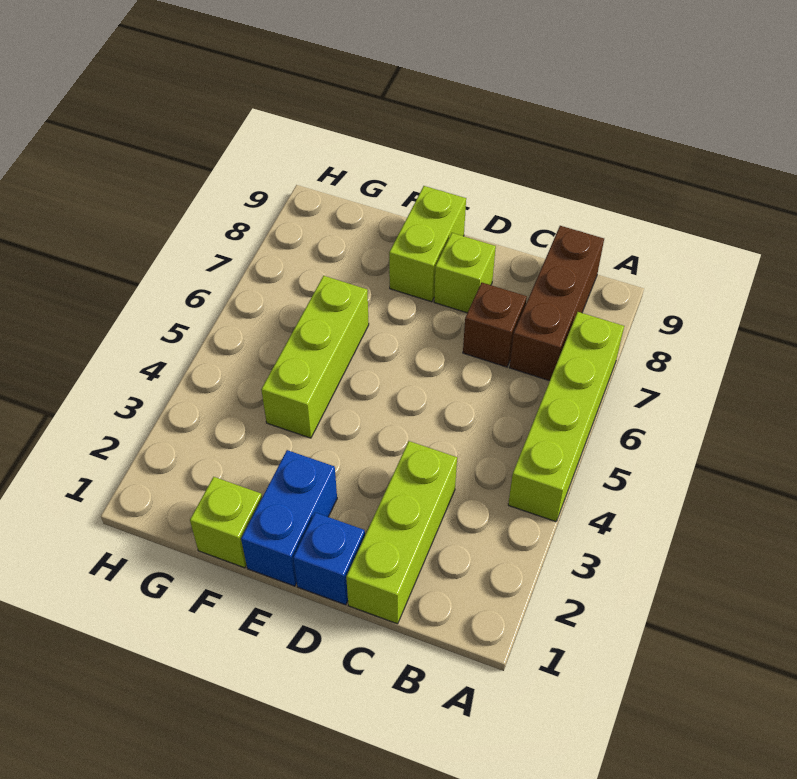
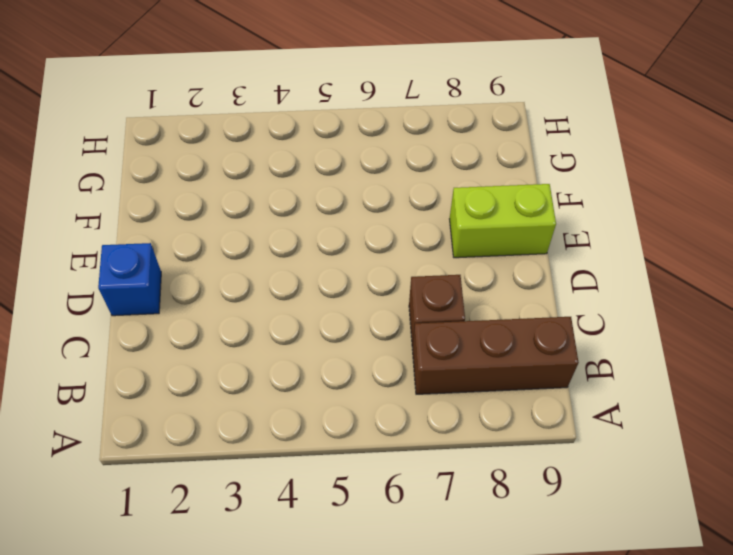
none -> lime 1x4 brick [508,312,624,522]
none -> lime 1x3 brick [346,441,457,624]

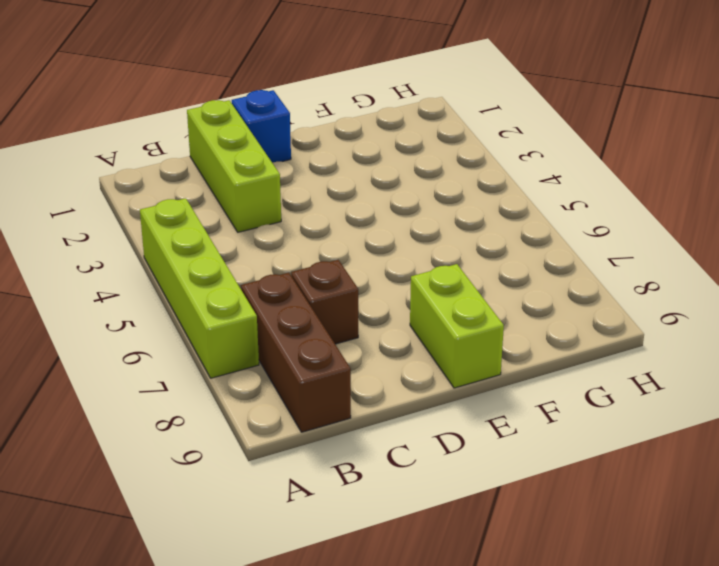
none -> lime 1x1 brick [434,233,496,313]
none -> blue 1x2 brick [241,450,337,586]

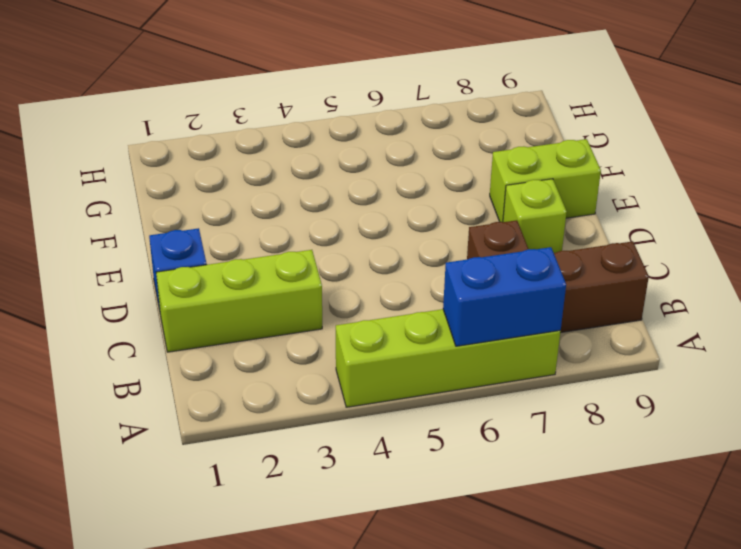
blue 1x2 brick [443,247,566,346] -> blue 1x2 brick moved to [241,450,337,586]
none -> lime 1x1 brick [190,477,262,568]
none -> lime 1x3 brick [261,276,369,438]

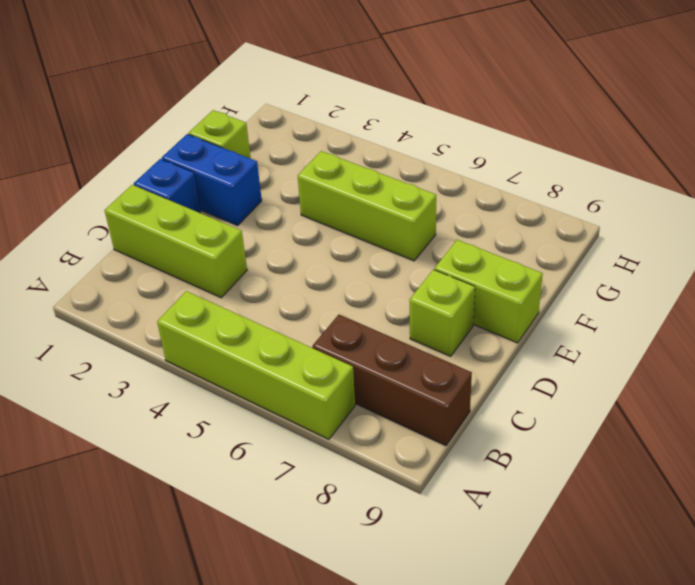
none -> brown 1x1 brick [463,283,527,367]

